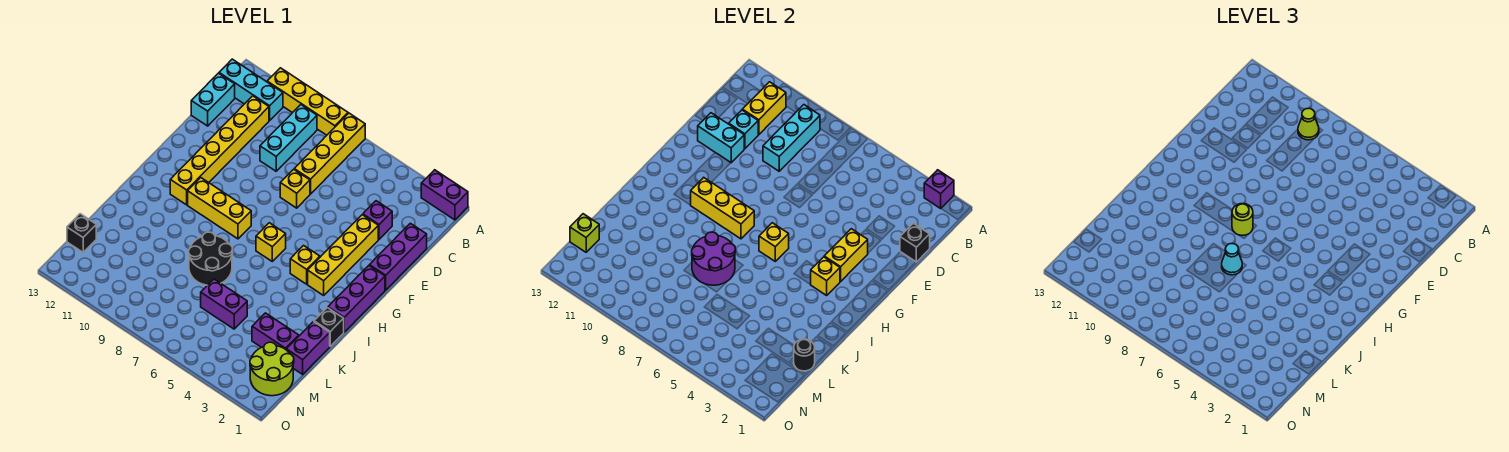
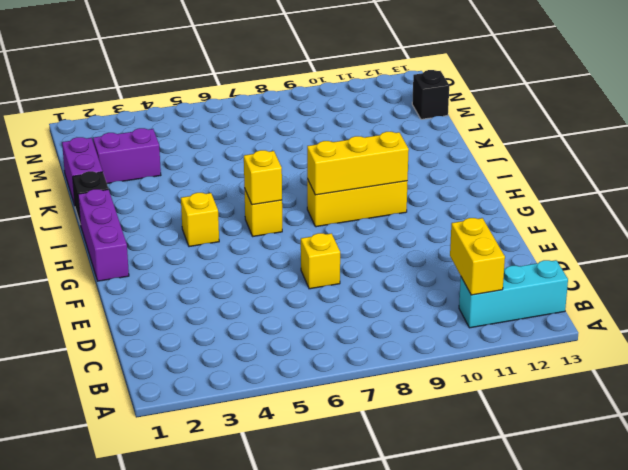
none -> purple 1x2 brick [421,170,468,220]
none -> yellow 1x4 brick [294,113,365,194]
none -> yellow 1x4 brick [267,68,348,135]
none -> cyan 1x3 brick [260,105,317,171]

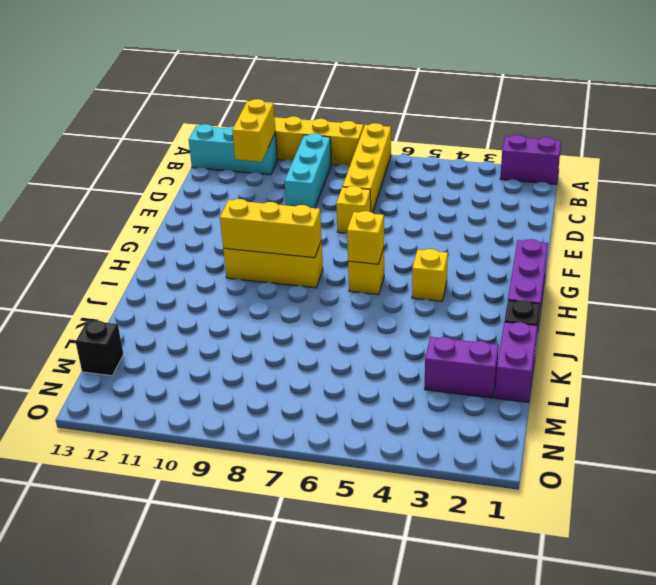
none -> yellow 1x6 brick [170,96,269,205]
none -> cyan 1x2 brick [191,73,235,126]
none -> purple 1x3 brick [369,223,427,290]
none -> purple 1x1 brick [363,201,392,239]

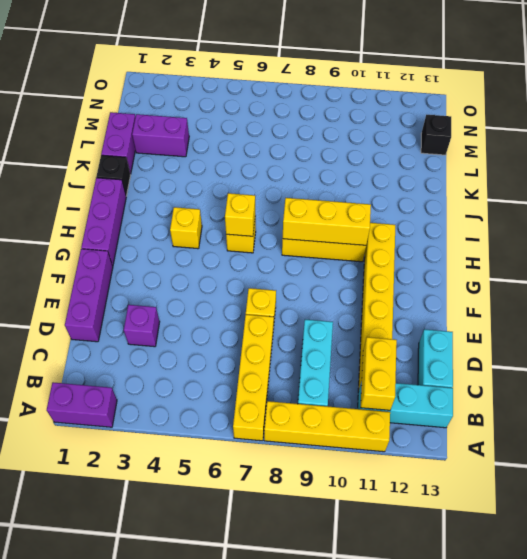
none -> yellow 1x4 brick [308,215,378,295]
none -> black 2x2 round brick [189,232,233,285]
none -> purple 1x2 brick [201,279,247,329]
none -> lime 2x2 round brick [250,342,294,396]

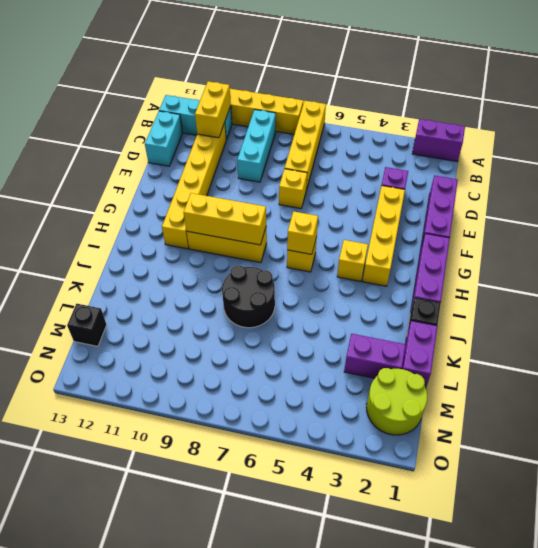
none -> purple 1x2 brick [201,279,247,329]
none -> purple 1x1 brick [924,170,954,208]
none -> cyan 1x3 brick [763,105,820,171]
none -> black 1x1 brick [900,223,930,262]

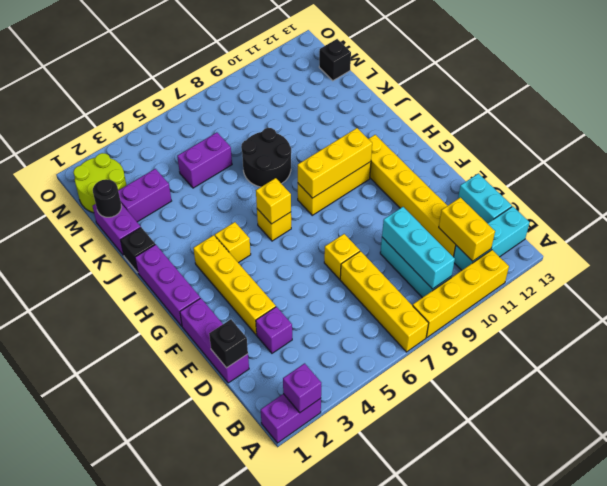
none -> cyan 1x1 brick [729,110,758,149]
none -> cyan 1x2 brick [698,113,744,163]
none -> yellow 1x2 brick [824,229,868,282]
none -> yellow 1x1 brick [811,257,840,295]

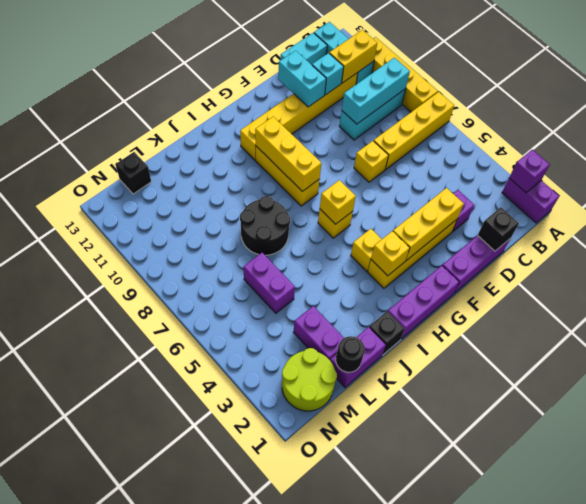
yellow 1x3 brick [393,188,464,261] -> yellow 1x2 brick [824,229,868,282]
none -> purple 2x2 round brick [692,232,736,285]
none -> lime 1x1 brick [570,214,599,252]
none -> lime 1x1 cone [1298,108,1319,140]
none -> lime 1x1 round brick [1232,204,1253,235]

